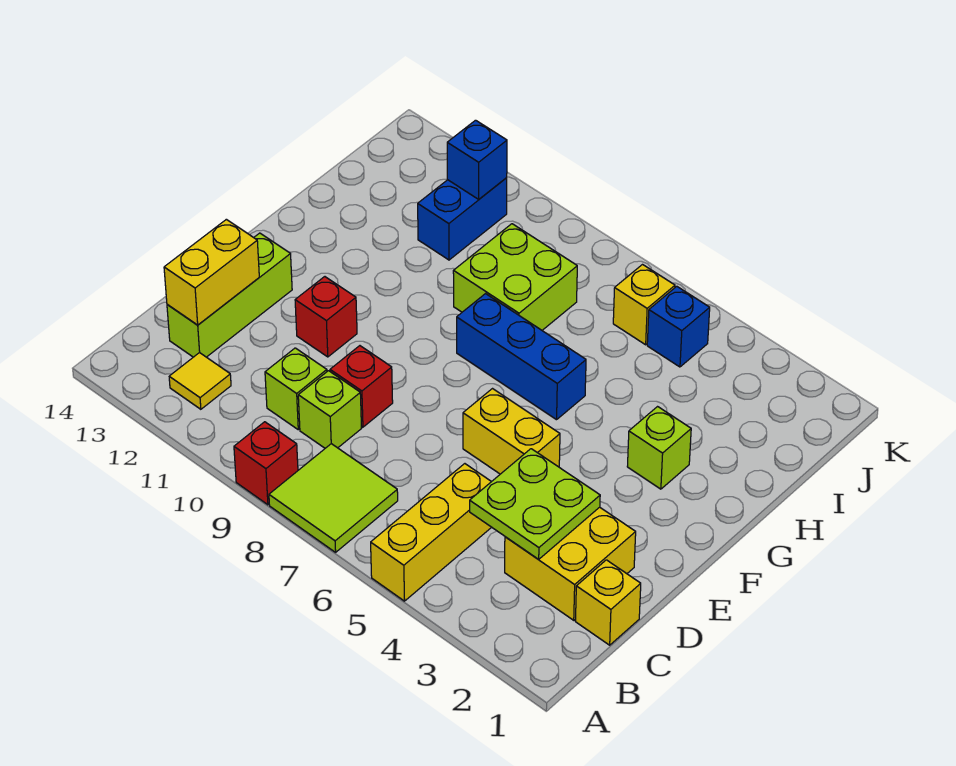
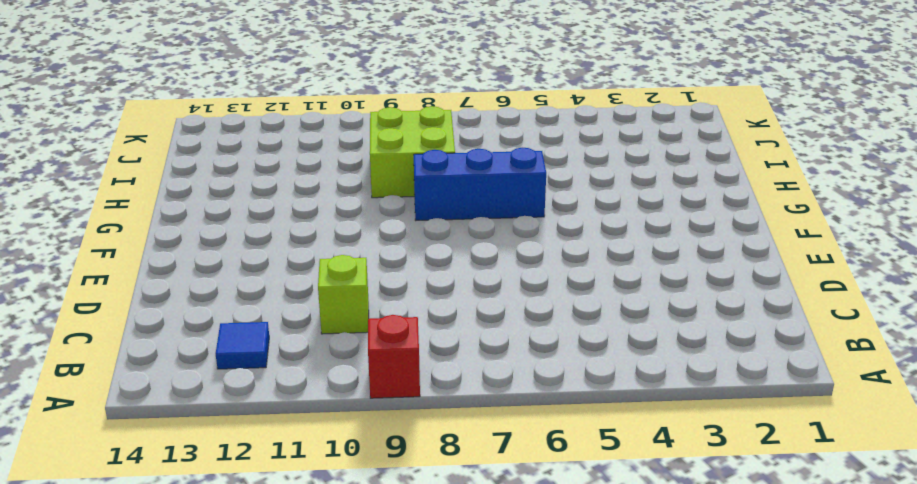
blue 1x1 tile [216,322,269,369] -> yellow 1x1 tile [169,352,231,409]
none -> yellow 1x3 brick [371,464,491,601]
none -> lime 2x2 tile [269,444,398,552]
none -> yellow 1x1 brick [575,560,641,645]

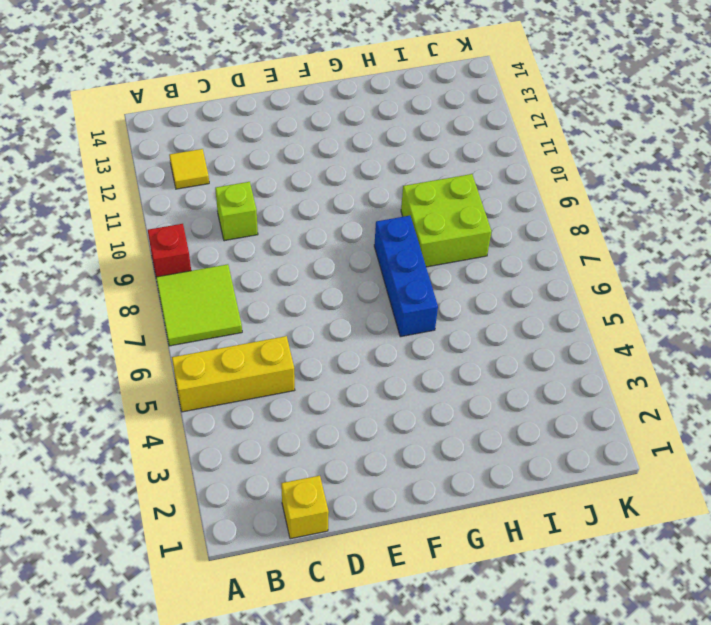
none -> yellow 2x2 brick [505,507,636,620]
none -> lime 1x1 brick [298,371,361,448]
none -> lime 1x3 brick [167,233,292,357]

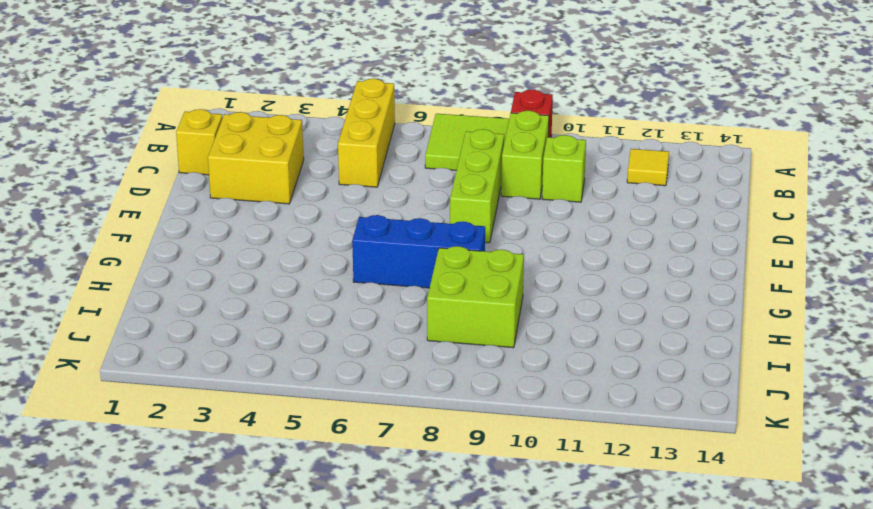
lime 1x2 brick [501,111,549,199] -> lime 1x1 brick [298,371,361,448]
lime 1x3 brick [450,129,504,243] -> lime 1x3 brick moved to [167,233,292,357]
none -> red 1x1 brick [330,346,393,427]
none -> yellow 1x2 brick [463,389,560,474]
none -> red 1x1 brick [295,277,357,357]

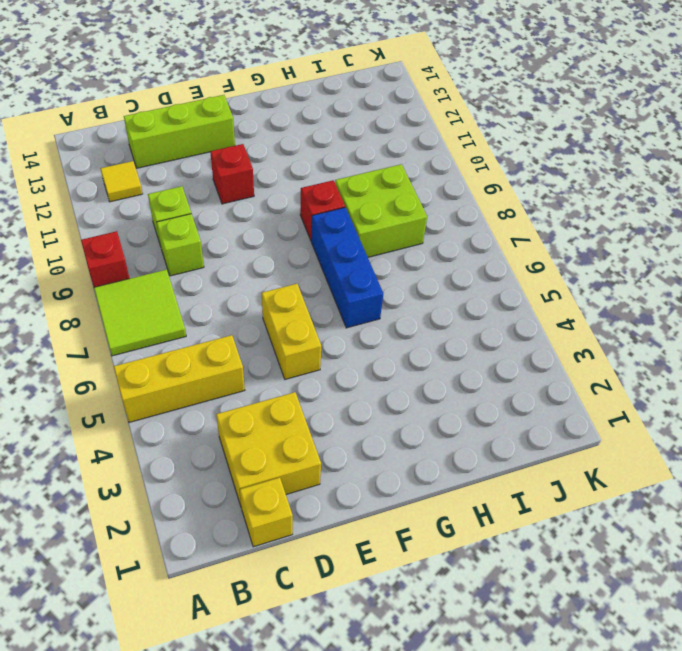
red 1x1 brick [300,180,345,240] -> red 1x1 brick moved to [330,346,393,427]
none -> lime 1x1 brick [627,407,691,489]
none -> blue 1x2 brick [418,178,507,260]
none -> blue 1x1 brick [647,286,710,367]

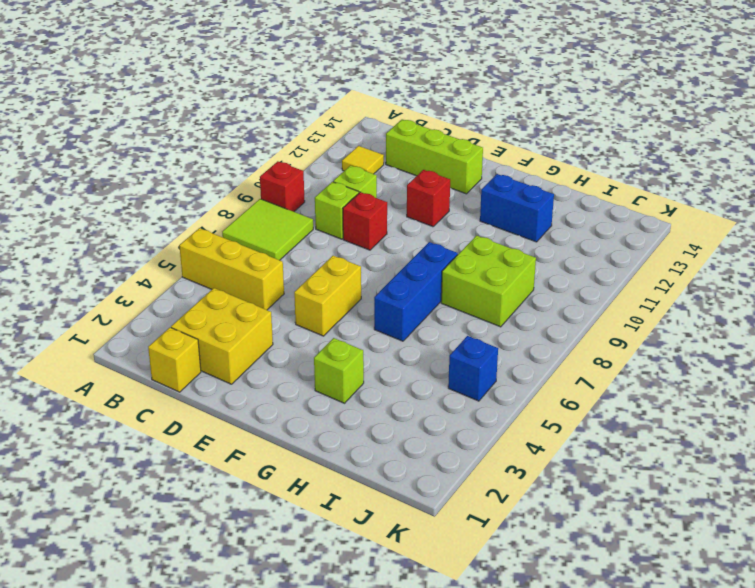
blue 1x2 brick [480,174,554,242] -> blue 1x2 brick moved to [418,178,507,260]
none -> yellow 1x1 brick [613,265,675,345]
none -> lime 2x2 plate [470,449,600,559]
none -> yellow 1x2 brick [164,219,259,325]

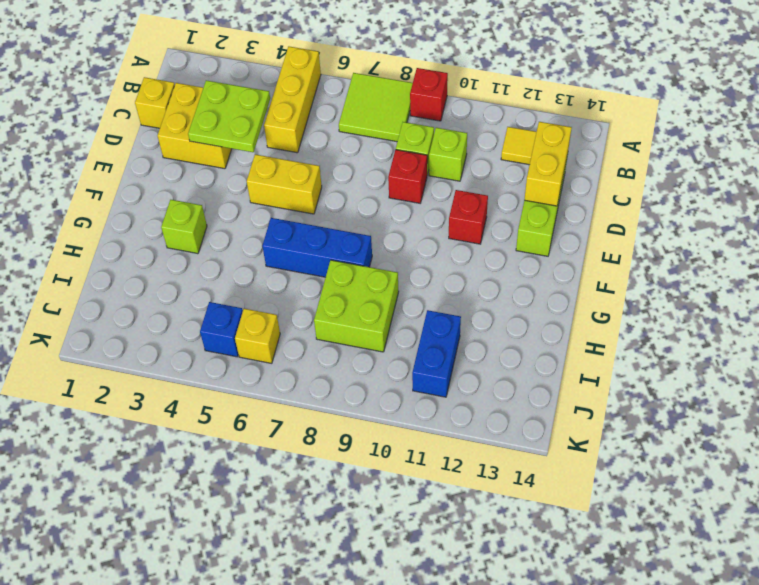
none -> blue 1x1 brick [447,120,507,199]

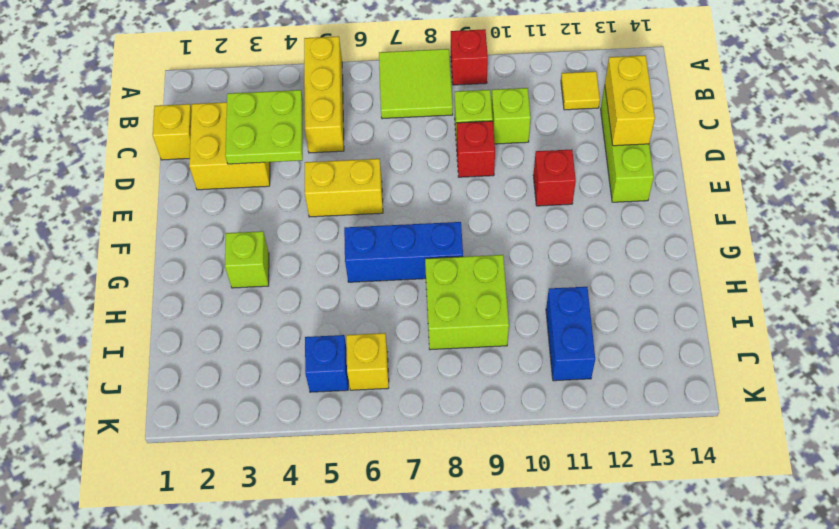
none -> blue 1x1 brick [447,120,507,199]

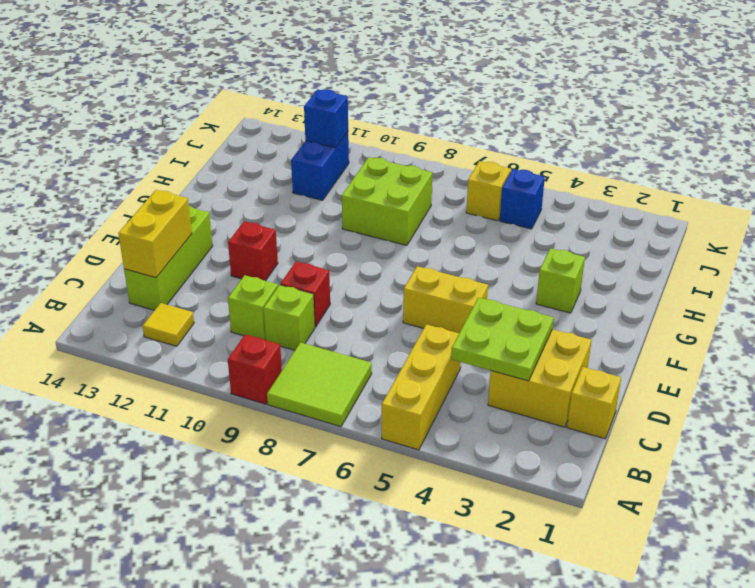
none -> blue 1x3 brick [457,294,586,420]

